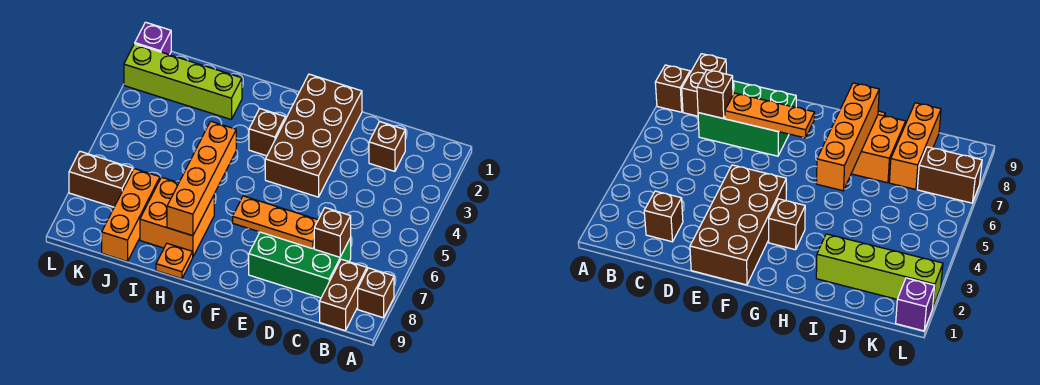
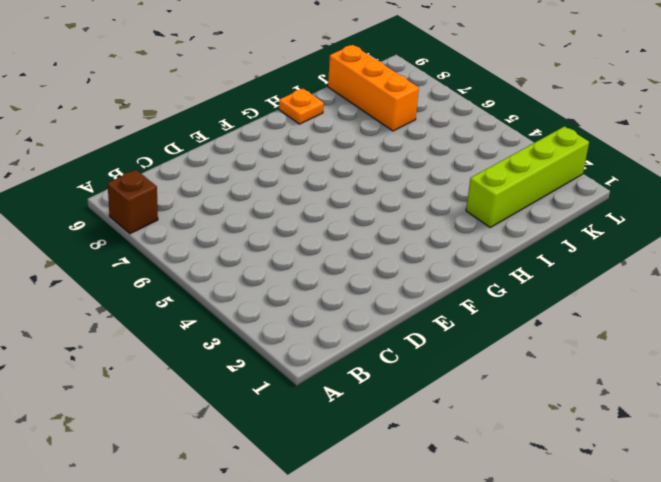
none -> brown 1x2 brick [320,259,367,331]
none -> brown 1x1 brick [369,122,405,171]
none -> green 2x3 brick [249,232,351,298]

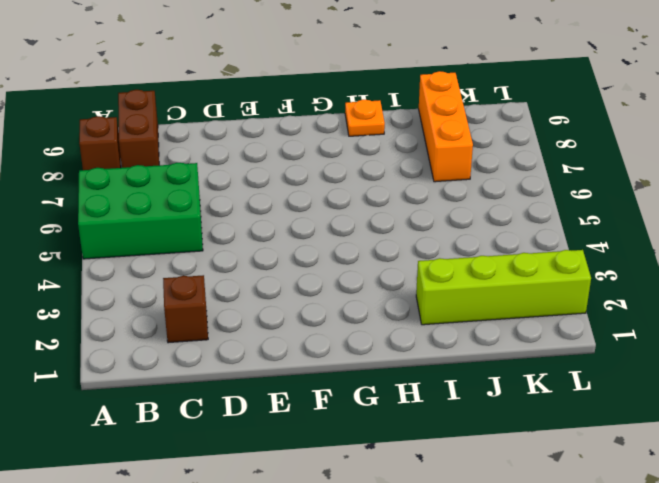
green 2x3 brick [78,163,203,259] -> green 2x3 brick moved to [249,232,351,298]
none -> brown 2x4 brick [265,74,362,197]
none -> brown 1x1 brick [249,108,285,156]
none -> orange 2x2 brick [140,177,214,256]

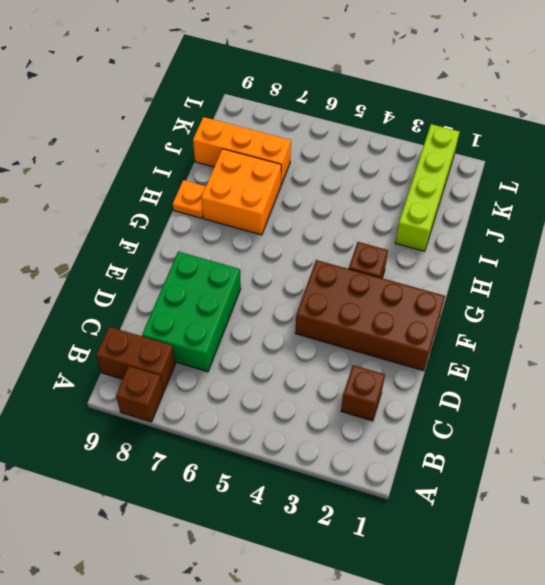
none -> brown 1x2 brick [69,151,133,207]
none -> purple 1x1 brick [135,22,171,55]
none -> brown 1x1 brick [314,208,351,257]

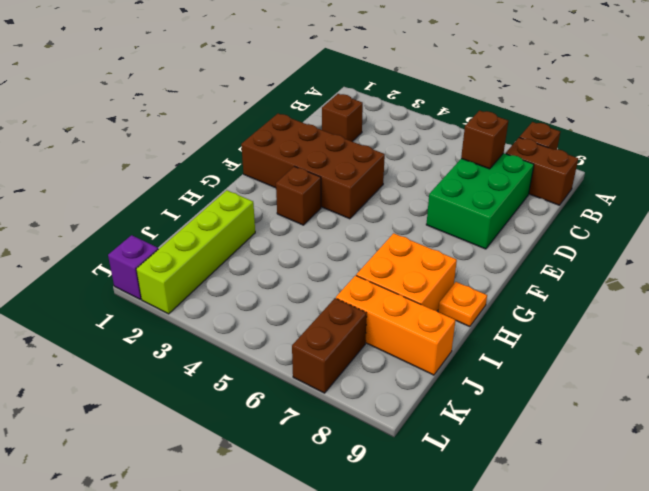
none -> orange 1x3 plate [233,196,318,249]
none -> orange 1x4 brick [167,121,236,236]

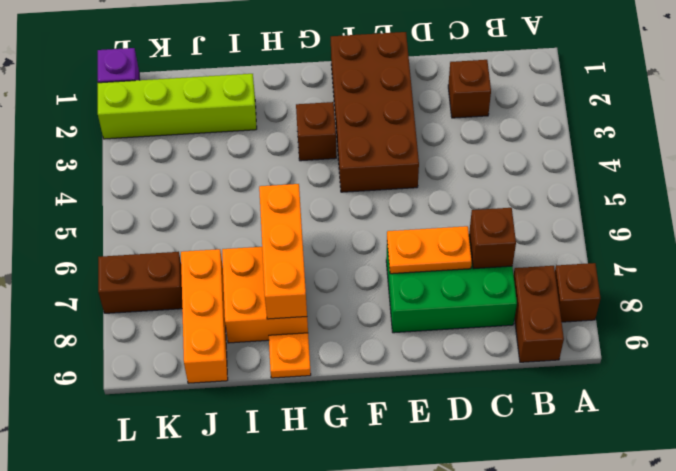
orange 1x2 plate [387,226,472,274] -> orange 1x3 plate [233,196,318,249]
orange 1x3 brick [259,184,307,319] -> orange 1x4 brick [167,121,236,236]

